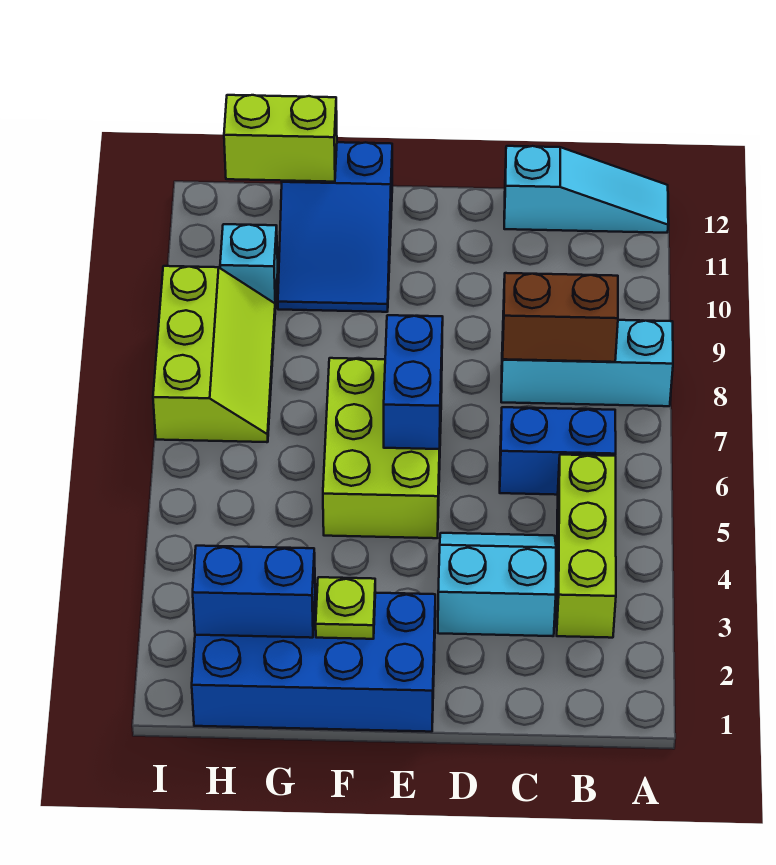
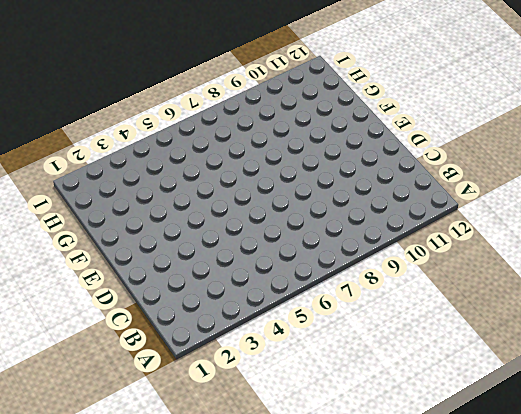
none -> cyan 1x3 brick [501,320,673,406]
none -> cyan 1x3 slope [504,146,668,233]
none -> lime 1x3 brick [557,455,616,638]

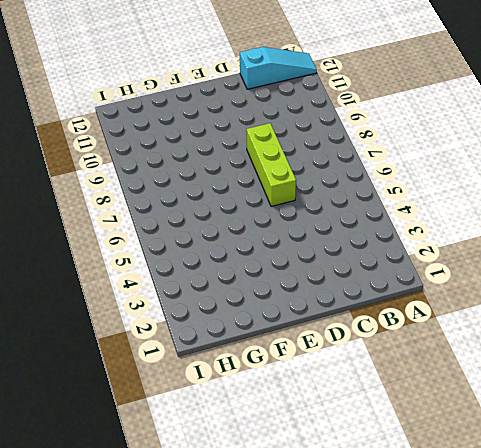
lime 1x3 brick [246,123,296,206] -> lime 1x3 brick moved to [557,455,616,638]
none -> cyan 1x3 brick [501,320,673,406]
none -> blue 1x2 brick [500,407,616,495]
none -> cyan 2x2 slope [438,533,556,636]

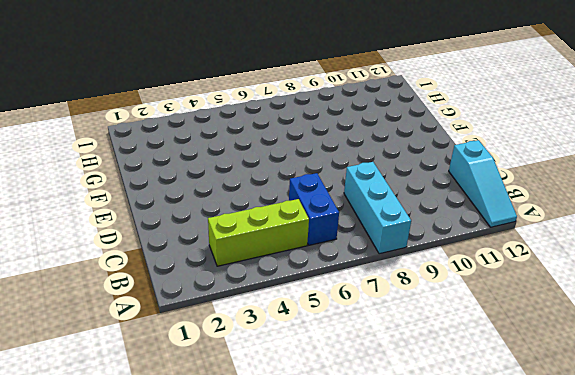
none -> cyan 2x2 slope [438,533,556,636]
none -> blue 2x4 brick [192,591,435,732]
none -> lime 2x3 brick [323,358,442,538]

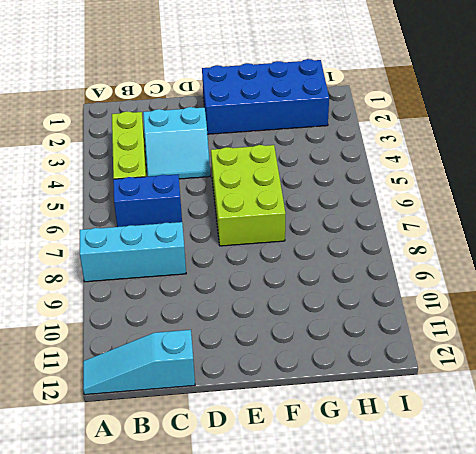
none -> blue 2x3 slope [278,142,392,312]
none -> lime 2x3 slope [153,266,275,442]
none -> cyan 1x1 brick [220,224,278,308]

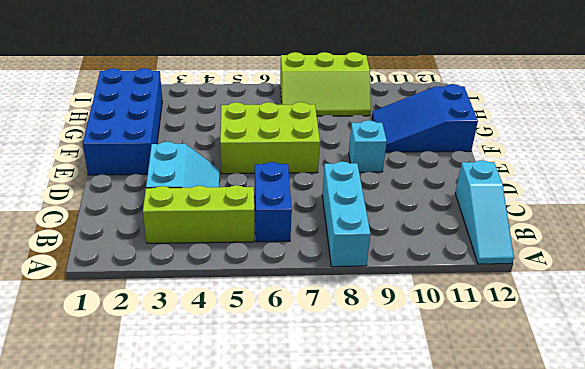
cyan 1x1 brick [349,120,387,172] -> cyan 1x1 brick moved to [220,224,278,308]
none -> brown 1x2 brick [503,273,618,362]
none -> blue 1x2 brick [384,315,443,449]
none -> lime 1x1 plate [316,577,375,639]

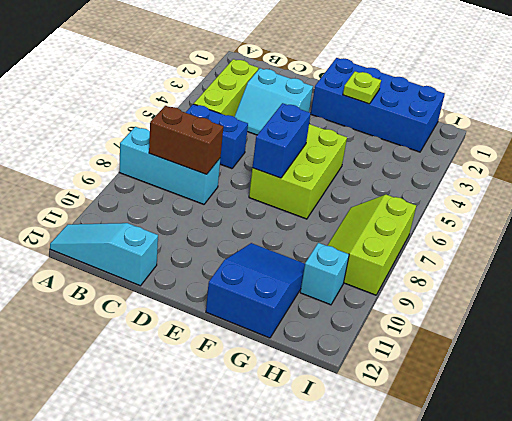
none -> blue 1x2 brick [193,546,315,638]
none -> lime 1x2 brick [224,95,337,182]

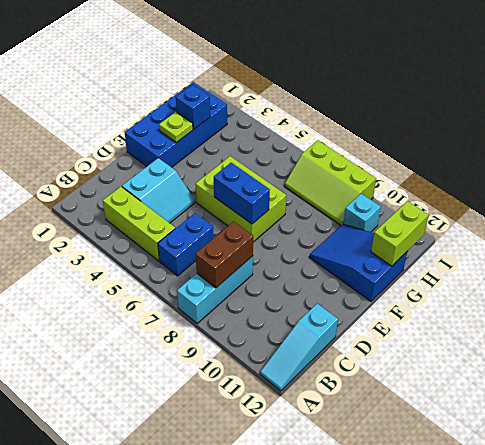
blue 1x1 brick [176,85,210,129] -> blue 1x2 brick [193,546,315,638]

